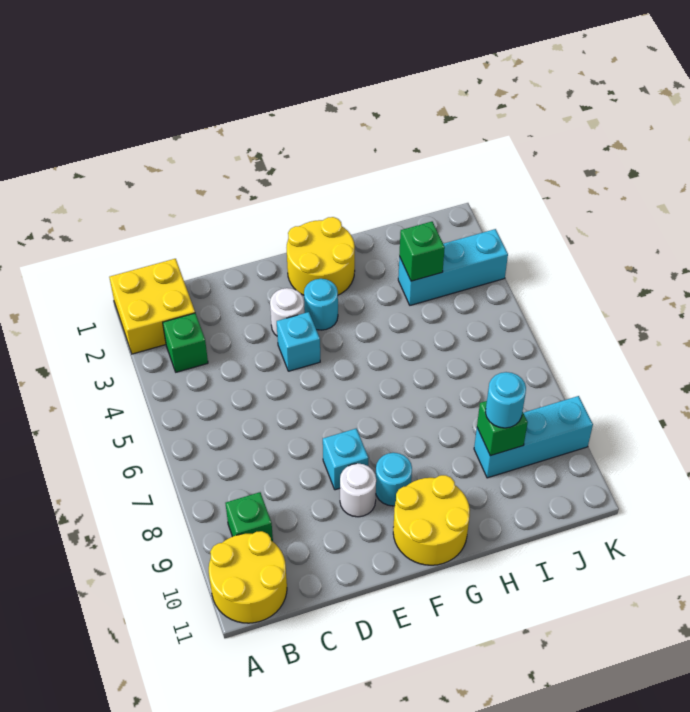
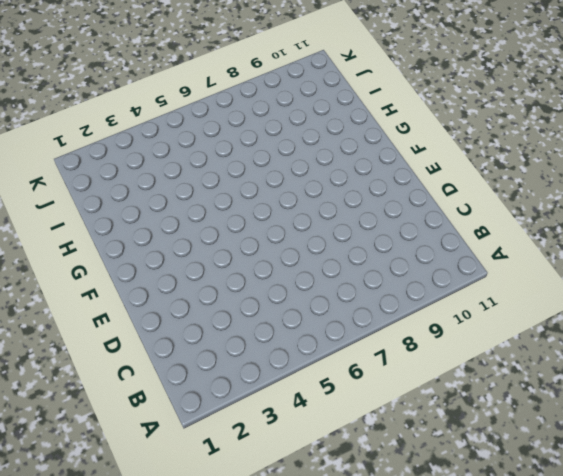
none -> yellow 2x2 brick [109,259,195,354]
none -> yellow 2x2 round brick [209,531,287,623]
none -> green 1x1 brick [163,313,208,372]

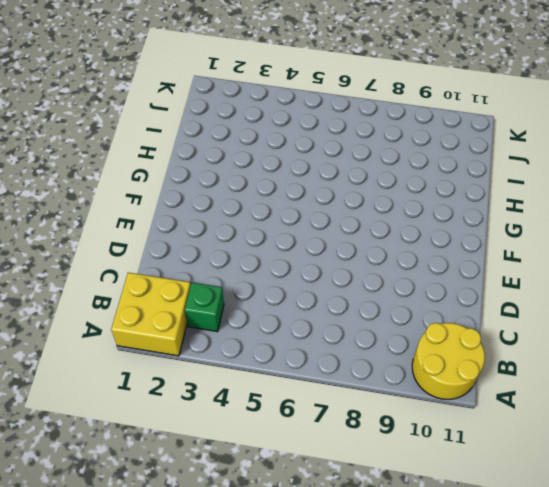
none -> green 1x1 brick [226,492,273,542]
none -> white 1x1 round brick [270,288,304,336]
none -> cyan 1x1 brick [277,312,320,371]

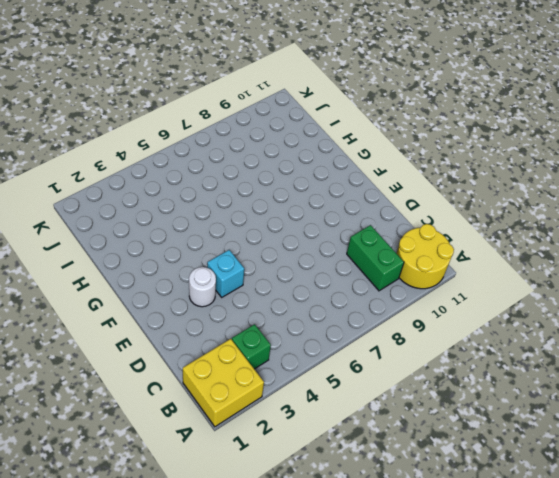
green 1x2 brick [347,225,404,291] -> green 1x1 brick [226,492,273,542]
none -> cyan 1x1 brick [323,429,368,490]
none -> white 1x1 round brick [340,463,376,517]
none -> yellow 2x2 round brick [287,217,355,295]

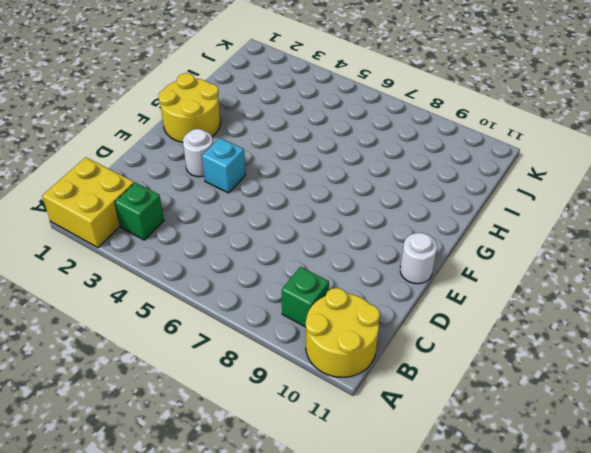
white 1x1 round brick [400,233,437,284] -> white 1x1 round brick moved to [340,463,376,517]
none -> cyan 1x1 brick [323,429,368,490]
none -> cyan 1x1 round brick [304,279,338,330]
none -> cyan 1x1 round brick [376,453,412,506]

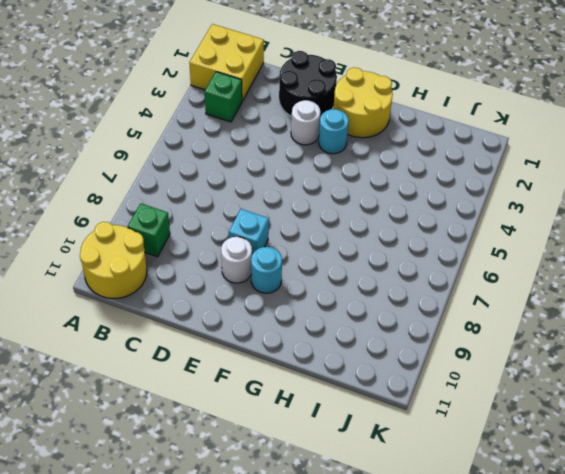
black 2x2 round brick [279,51,337,117] -> none
none -> cyan 1x1 brick [277,312,320,371]
none -> yellow 2x2 round brick [393,475,470,565]
none -> cyan 1x3 brick [398,229,508,305]

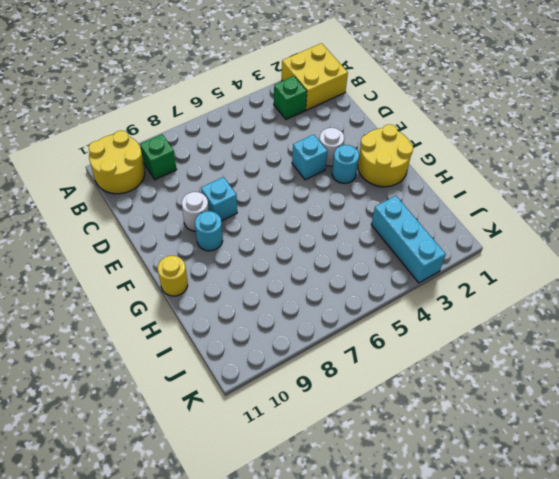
yellow 1x1 round brick [158,256,188,296] -> yellow 2x2 round brick [393,475,470,565]
none -> cyan 1x3 brick [474,396,593,478]
none -> green 1x1 brick [399,222,445,281]
none -> green 1x1 brick [477,401,528,456]

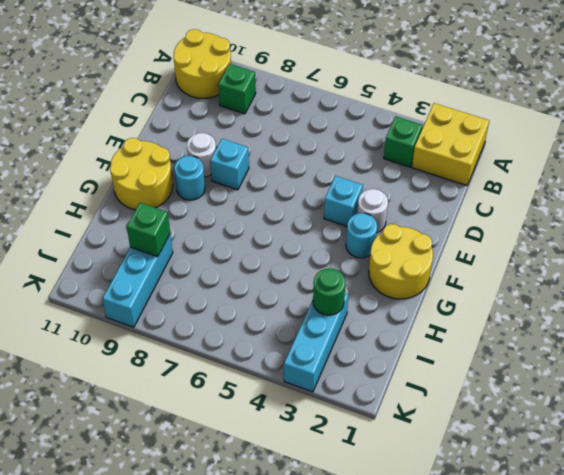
green 1x1 round brick [313,268,345,315] -> green 1x1 brick [399,222,445,281]
none -> cyan 1x1 round brick [485,372,526,428]

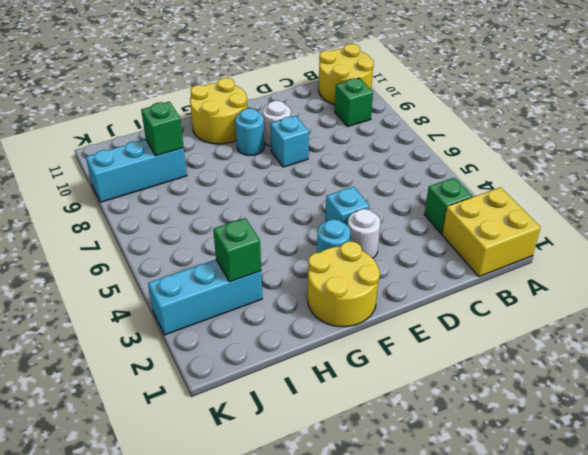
none -> cyan 1x1 round brick [485,372,526,428]

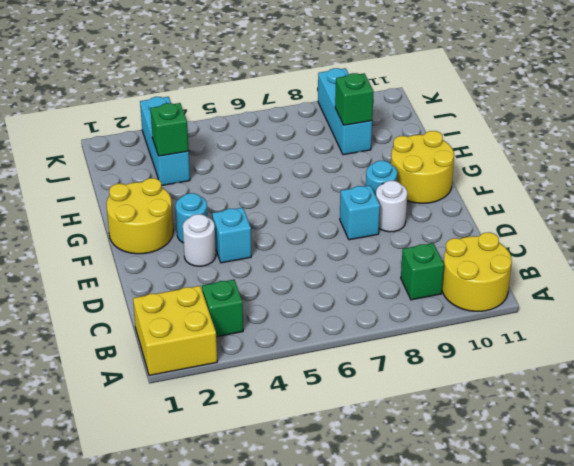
none -> cyan 1x1 round brick [485,372,526,428]

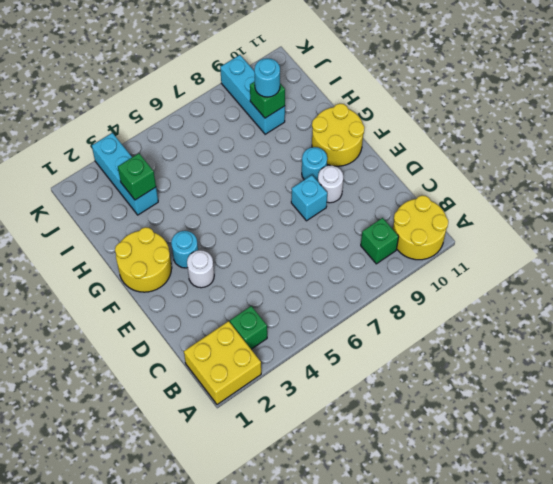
none -> cyan 1x1 brick [277,312,320,371]

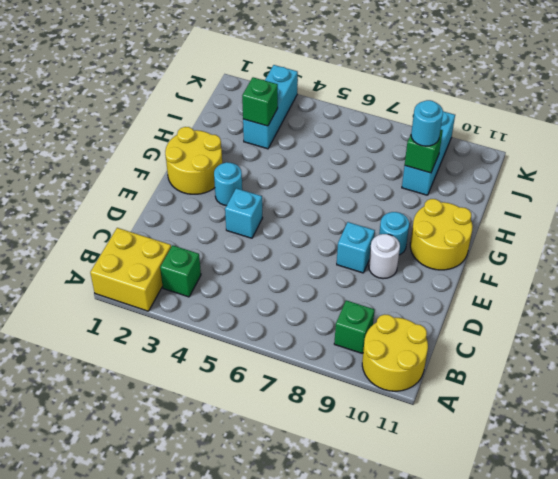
none -> white 1x1 round brick [270,288,304,336]

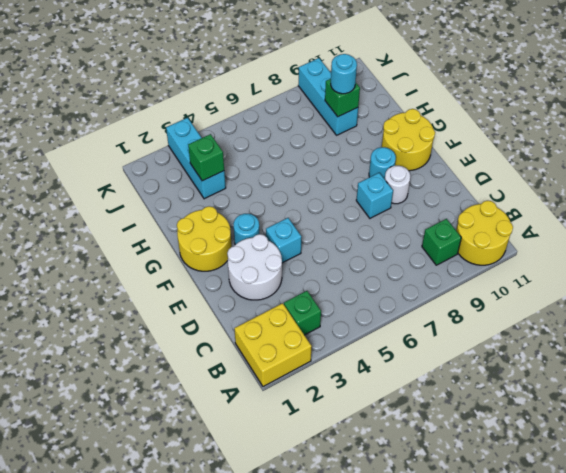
white 2x2 round brick [227,234,282,300] -> white 1x1 round brick [270,288,304,336]

